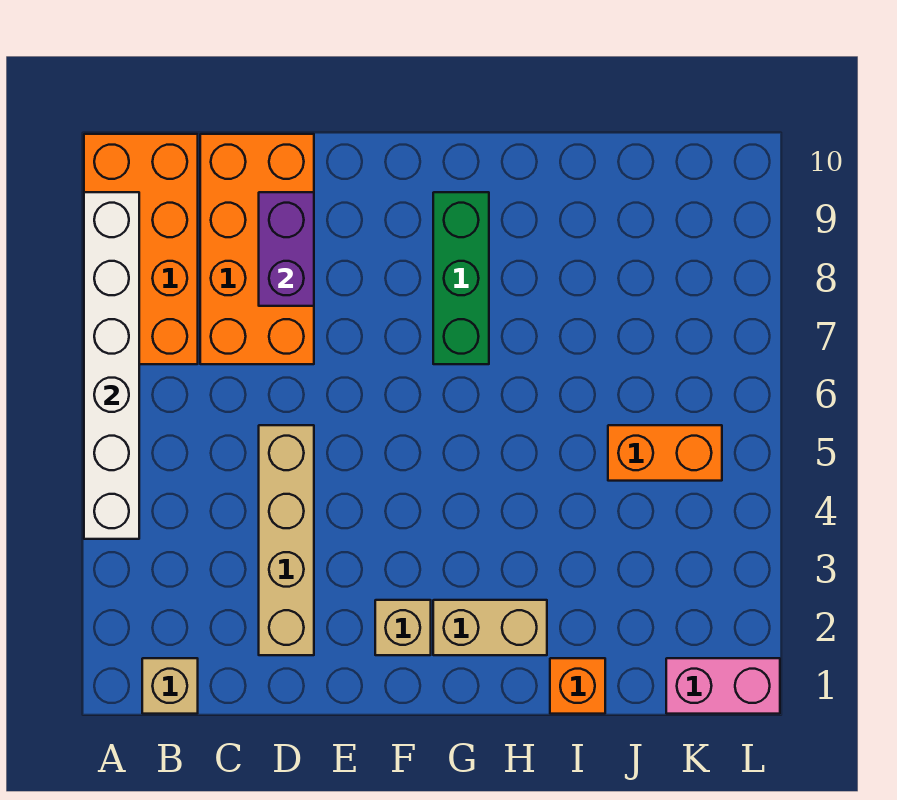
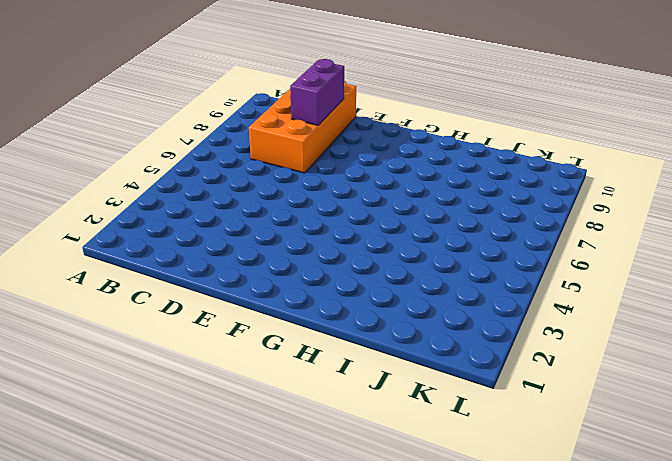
none -> orange 2x4 brick [84,134,198,364]
none -> tan 1x1 brick [142,658,198,714]
none -> tan 1x4 brick [259,425,314,655]

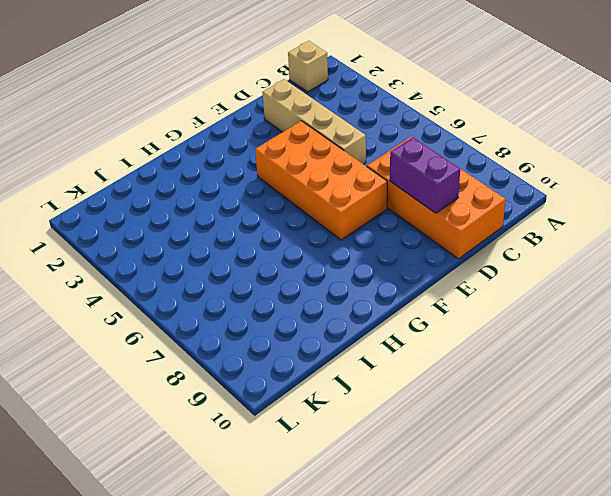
orange 2x4 brick [255,121,387,240] -> orange 2x4 brick moved to [84,134,198,364]
none -> tan 1x1 brick [375,600,431,655]
none -> tan 1x2 brick [433,600,547,655]
none -> green 1x3 brick [433,192,489,364]

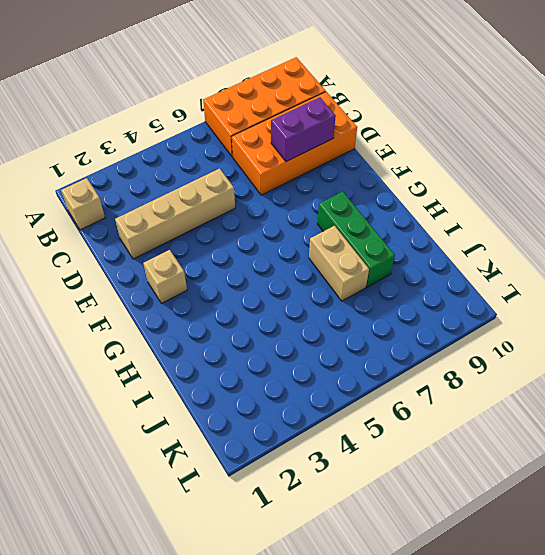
green 1x3 brick [317,192,395,287] -> green 1x3 brick turned to [433,192,489,364]
tan 1x2 brick [309,226,369,301] -> tan 1x2 brick moved to [433,600,547,655]
none -> orange 1x1 brick [550,658,605,714]
none -> orange 1x2 brick [608,425,722,481]
none -> pink 1x2 brick [666,658,780,714]

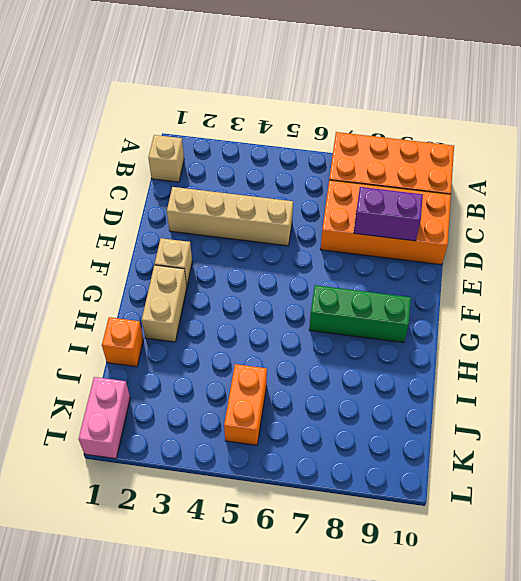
none -> white 1x6 brick [84,192,139,539]

